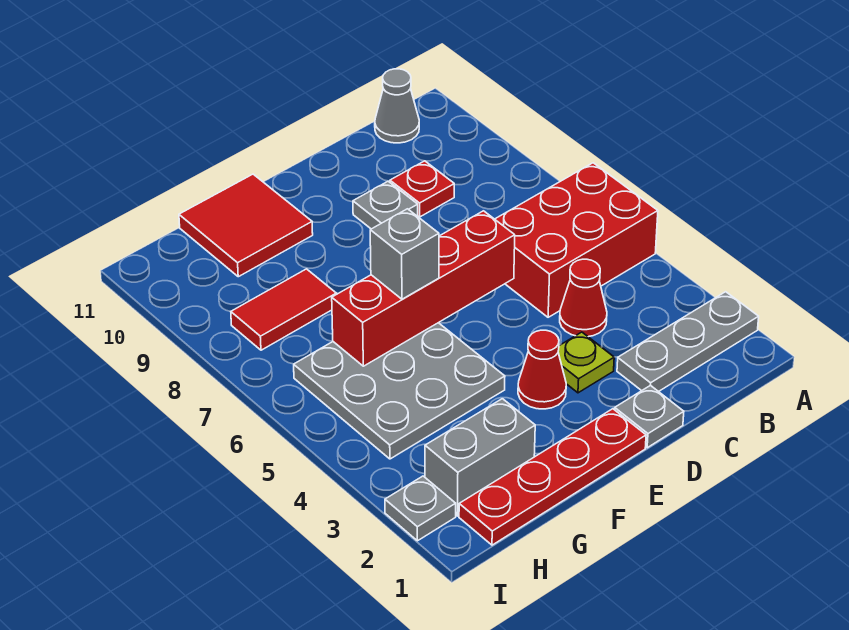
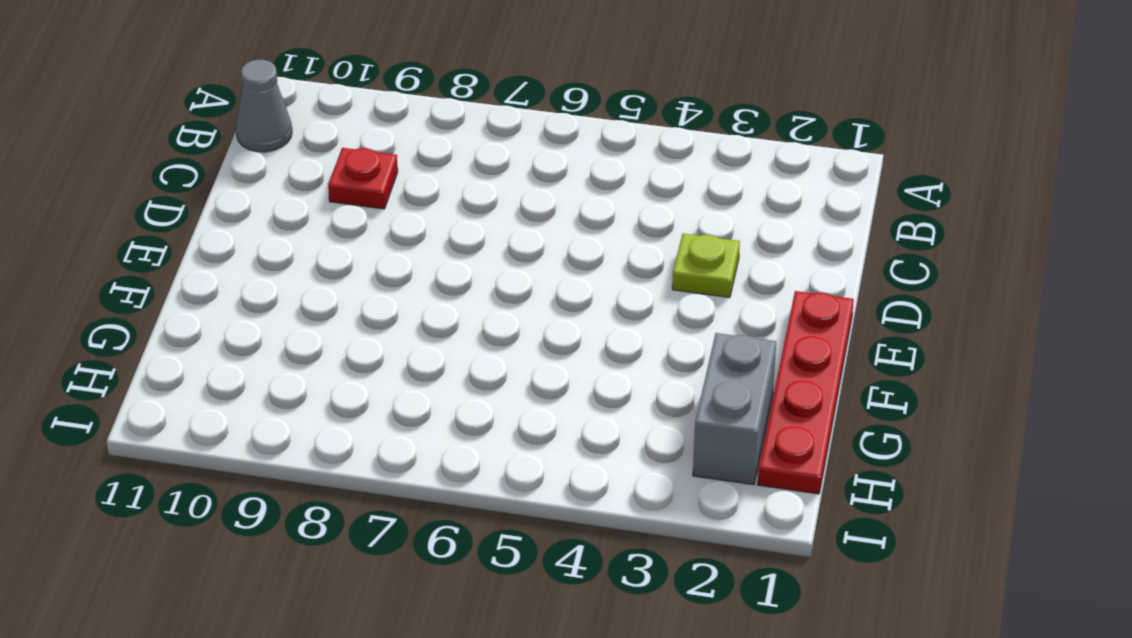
none -> grey 1x3 plate [617,292,759,392]
none -> red 2x3 brick [495,163,658,317]
none -> red 1x1 cone [560,259,607,337]

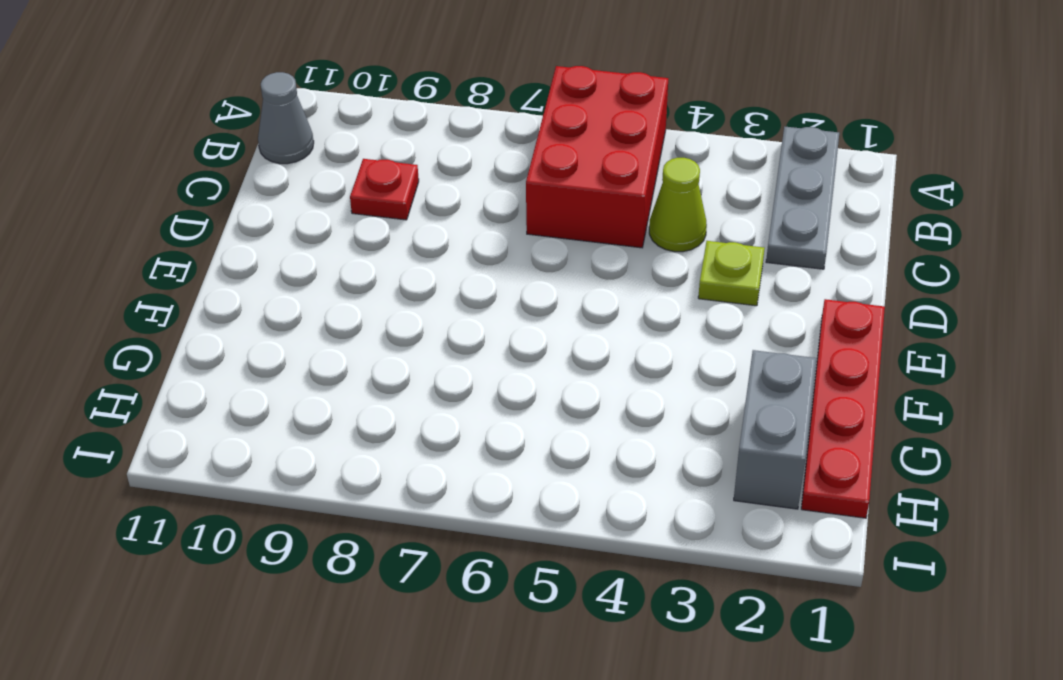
lime 1x1 cone [649,158,707,252] -> red 1x1 cone [560,259,607,337]
none -> grey 1x1 plate [615,385,684,448]
none -> grey 1x1 plate [353,181,418,229]
none -> red 1x1 cone [518,330,566,409]

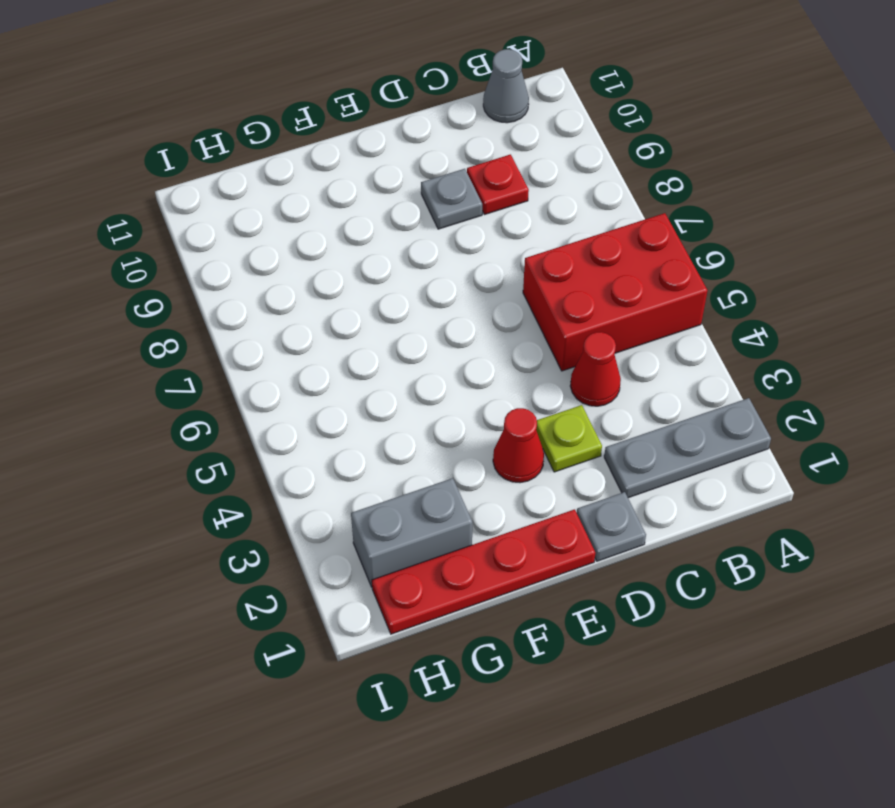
none -> grey 3x3 plate [294,323,505,459]
none -> red 2x2 tile [179,174,313,277]
none -> red 1x2 tile [231,269,336,350]

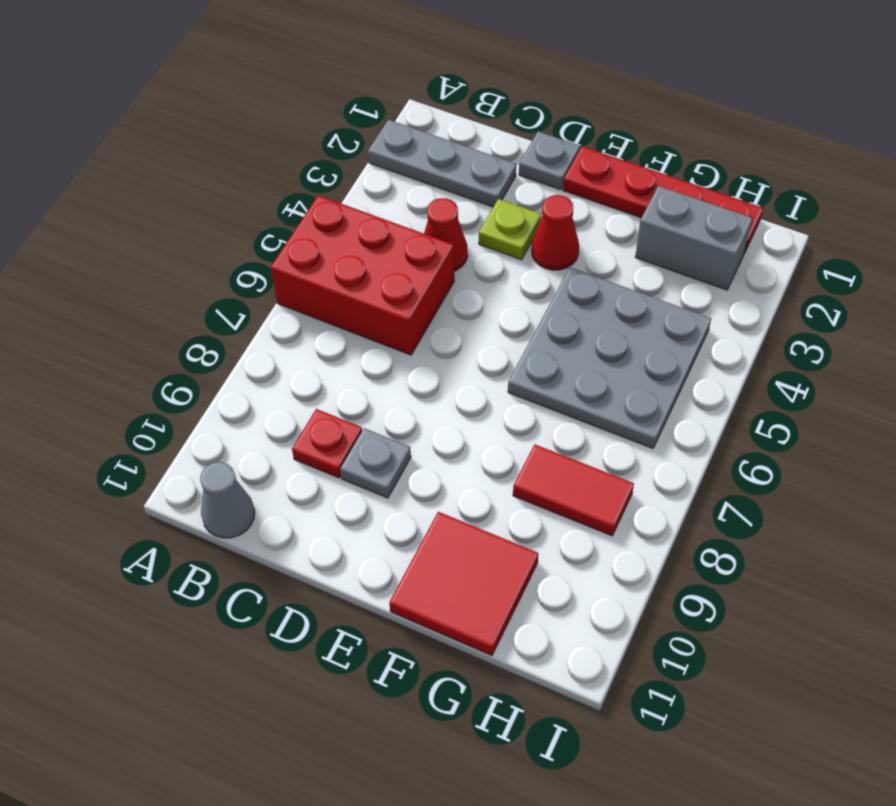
none -> grey 1x1 plate [385,476,456,541]
none -> red 1x4 brick [332,211,515,366]
none -> grey 1x1 brick [370,209,439,299]

